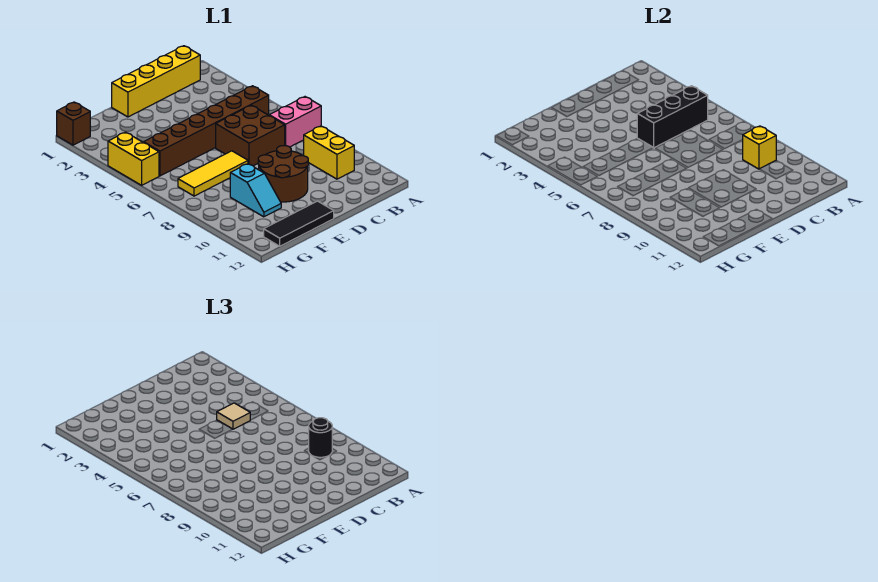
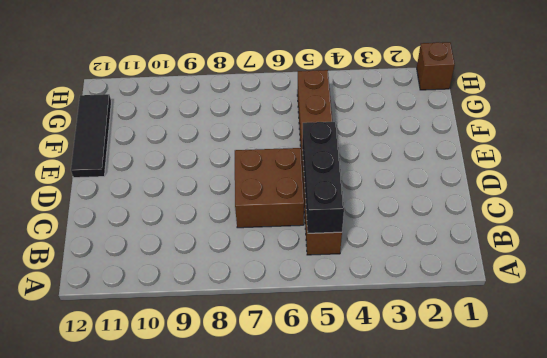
none -> pink 1x2 brick [269,97,321,147]
none -> yellow 1x4 brick [112,46,200,117]
none -> yellow 1x2 brick [304,126,354,179]

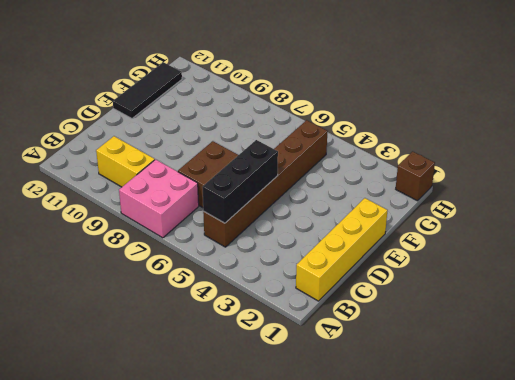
pink 2x2 brick [119,159,199,238] -> pink 1x2 brick [269,97,321,147]
none -> brown 2x2 round brick [258,146,308,202]
none -> yellow 1x3 tile [178,151,248,196]
none -> cyan 1x2 slope [230,164,281,217]

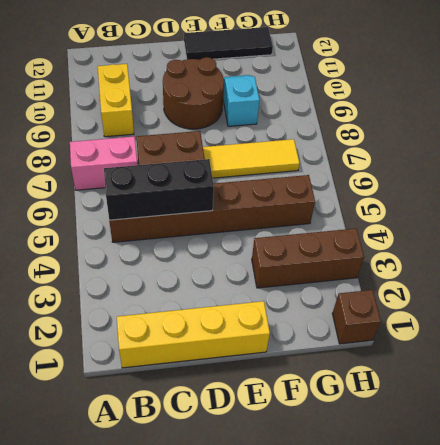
brown 1x3 brick [252,228,364,288] -> none
none -> yellow 1x2 brick [108,132,159,185]
none -> yellow 1x1 brick [742,126,776,169]
none -> black 1x1 round brick [309,418,332,457]

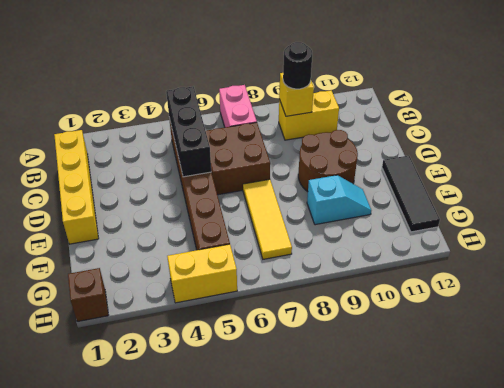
none -> tan 1x1 tile [217,403,250,429]

